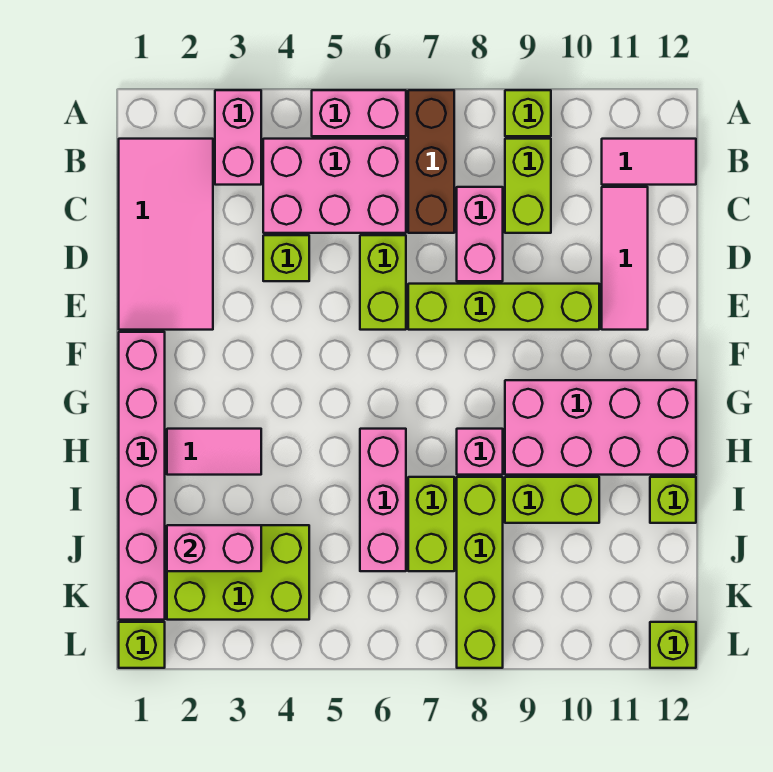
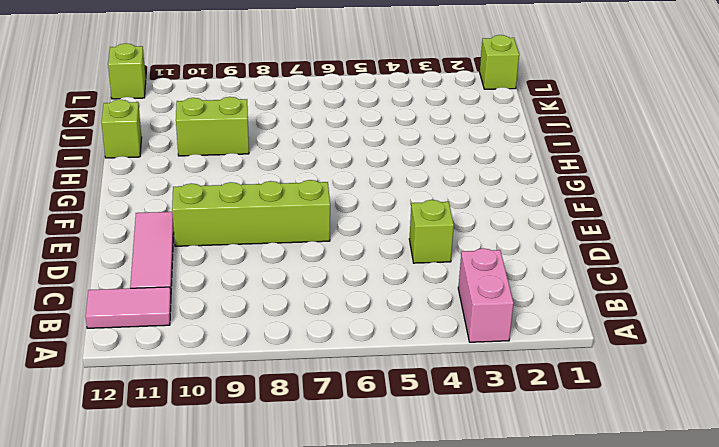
none -> pink 1x2 brick [312,90,406,136]
none -> brown 1x3 brick [408,90,454,233]
none -> lime 1x1 brick [505,90,551,136]

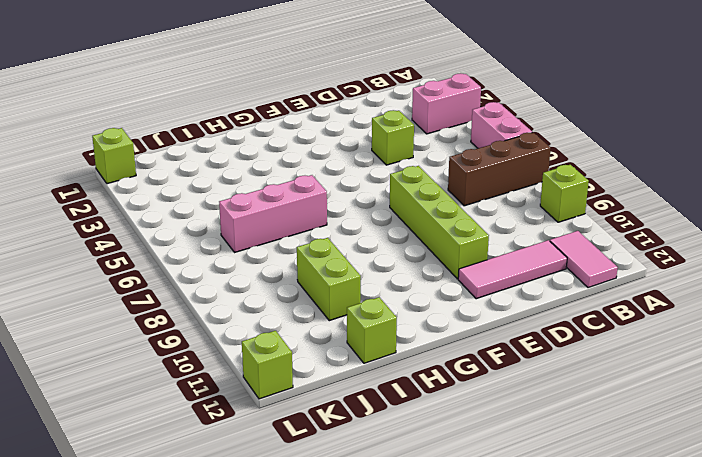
none -> pink 2x4 tile [119,139,213,330]
none -> pink 2x3 brick [263,139,406,233]
none -> lime 1x2 brick [505,139,551,233]

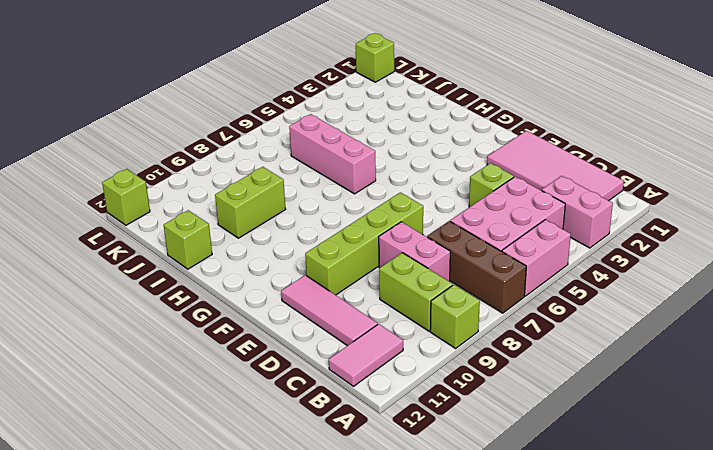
none -> lime 1x2 brick [360,235,406,330]
none -> pink 1x6 brick [119,332,165,620]
none -> pink 2x4 brick [505,380,696,475]

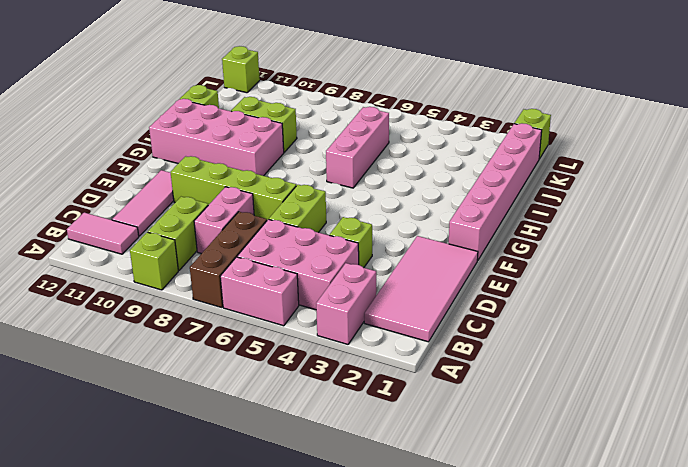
none -> pink 1x2 tile [167,429,261,475]
none -> pink 1x1 brick [457,429,503,475]
none -> lime 1x2 brick [408,477,454,571]

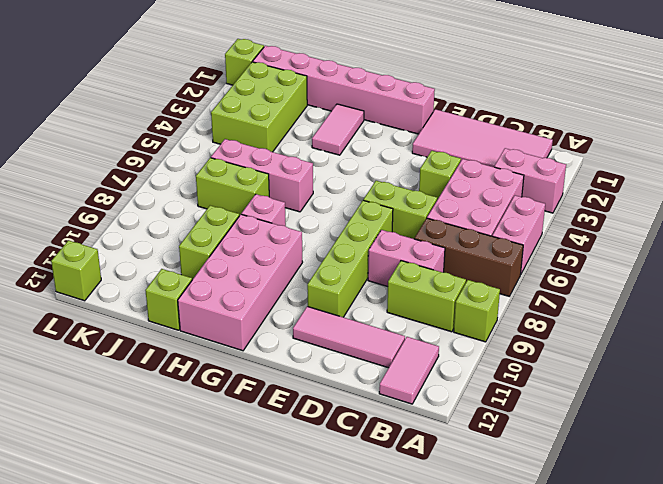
none -> lime 1x4 brick [457,477,503,668]
none -> pink 1x2 brick [167,525,261,571]

